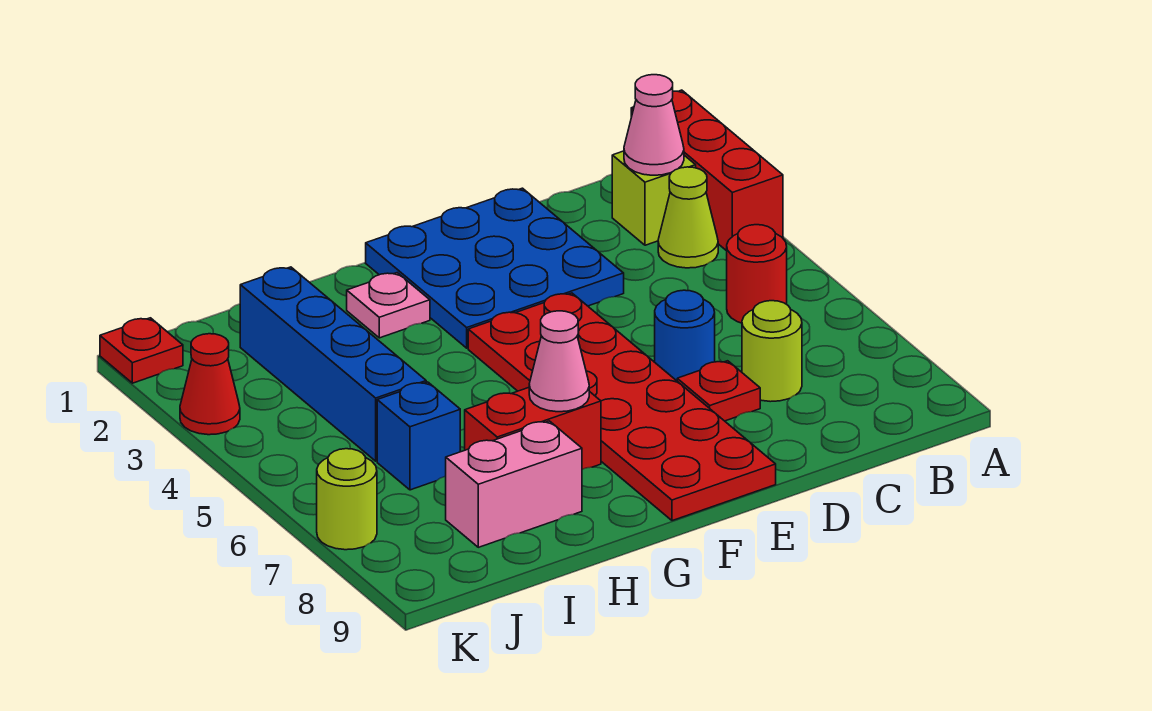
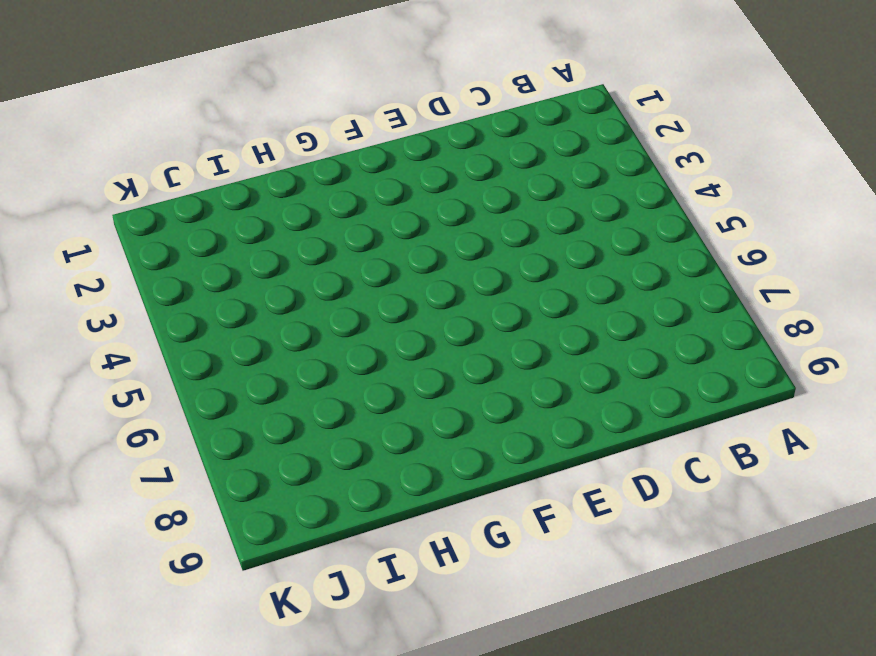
none -> red 1x3 brick [631,90,783,251]
none -> lime 1x1 brick [612,151,696,245]
none -> lime 1x1 cone [658,167,718,268]

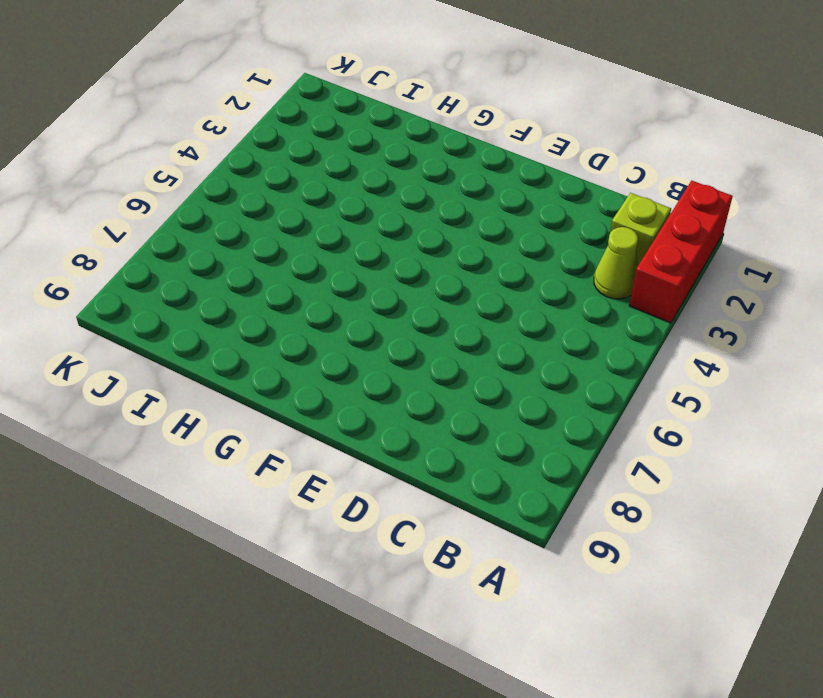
none -> red 1x1 round brick [727,225,787,323]
none -> lime 1x1 round brick [742,301,802,402]
none -> blue 3x3 plate [366,188,624,348]

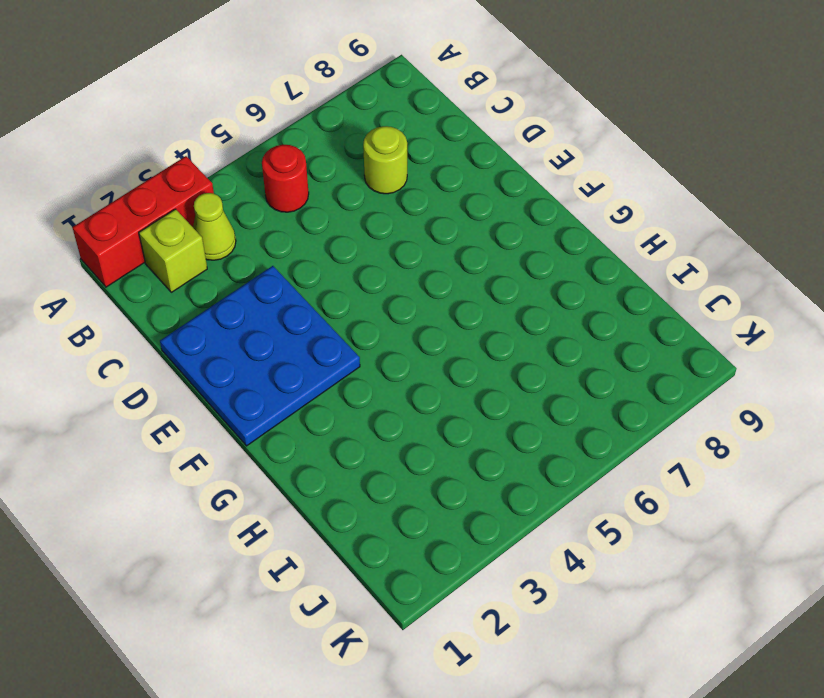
none -> blue 1x1 round brick [655,290,715,381]
none -> red 1x1 plate [677,361,760,421]
none -> red 2x6 plate [468,293,776,521]

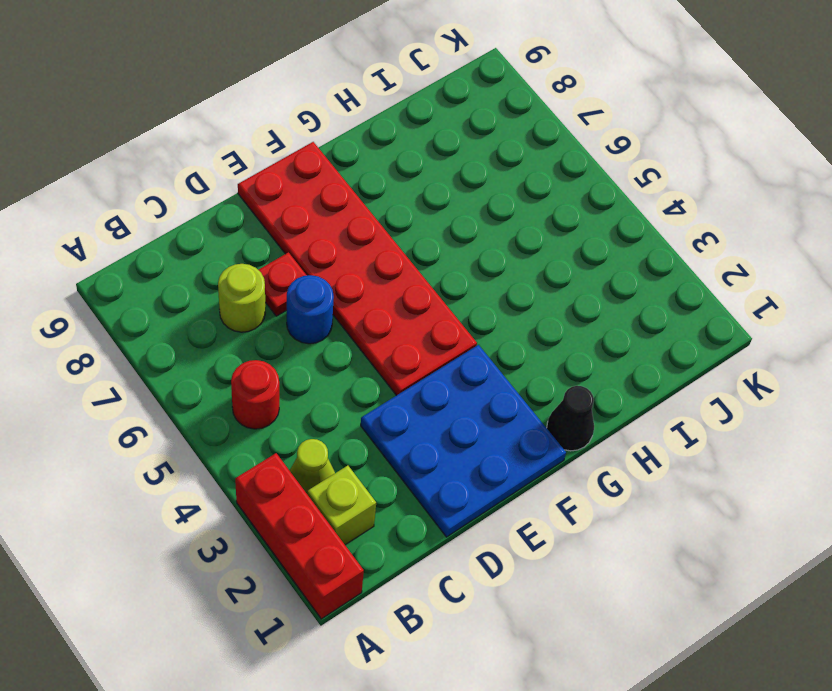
black 1x1 cone [547,386,594,451] -> none
none -> pink 1x1 plate [347,273,430,338]
none -> red 1x2 brick [465,388,601,469]
none -> pink 1x2 brick [446,421,582,547]

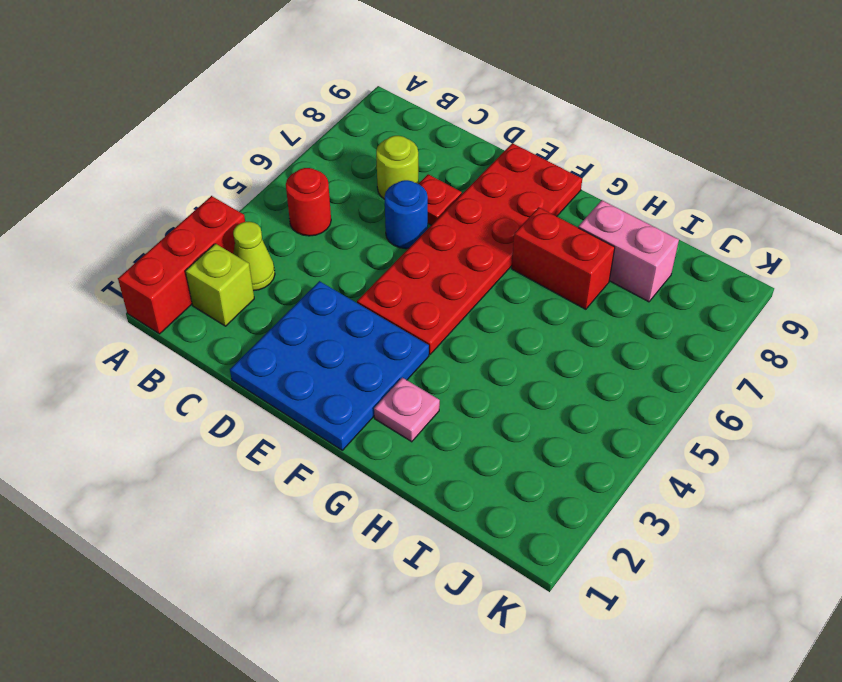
none -> blue 1x4 brick [240,267,426,461]
none -> blue 1x1 brick [377,382,460,490]
none -> red 1x1 plate [100,318,183,383]

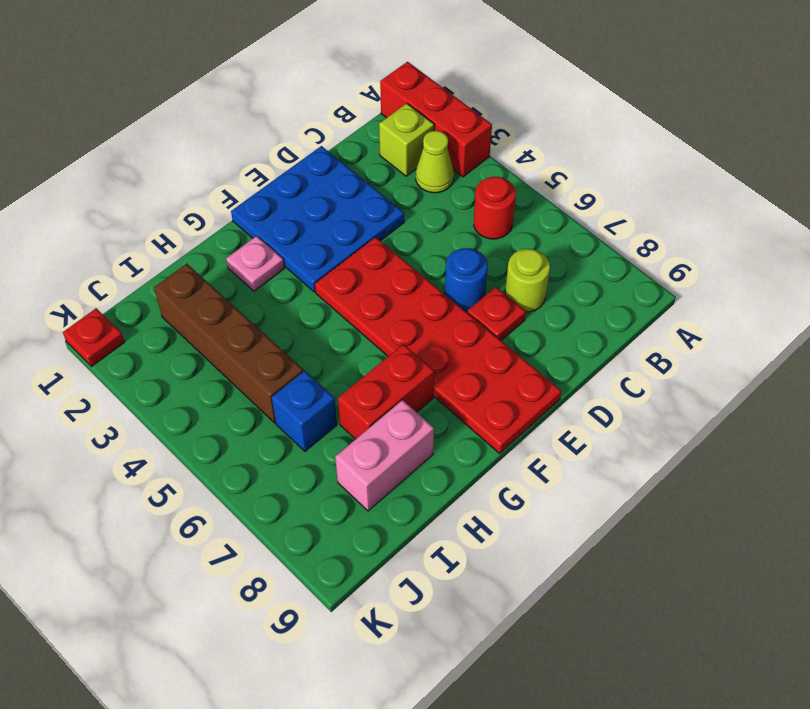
brown 1x4 brick [154,264,303,423] -> blue 1x4 brick [240,267,426,461]
none -> red 1x1 cone [180,334,240,435]
none -> lime 1x1 round brick [317,449,377,550]
none -> pink 1x1 cone [624,75,684,175]

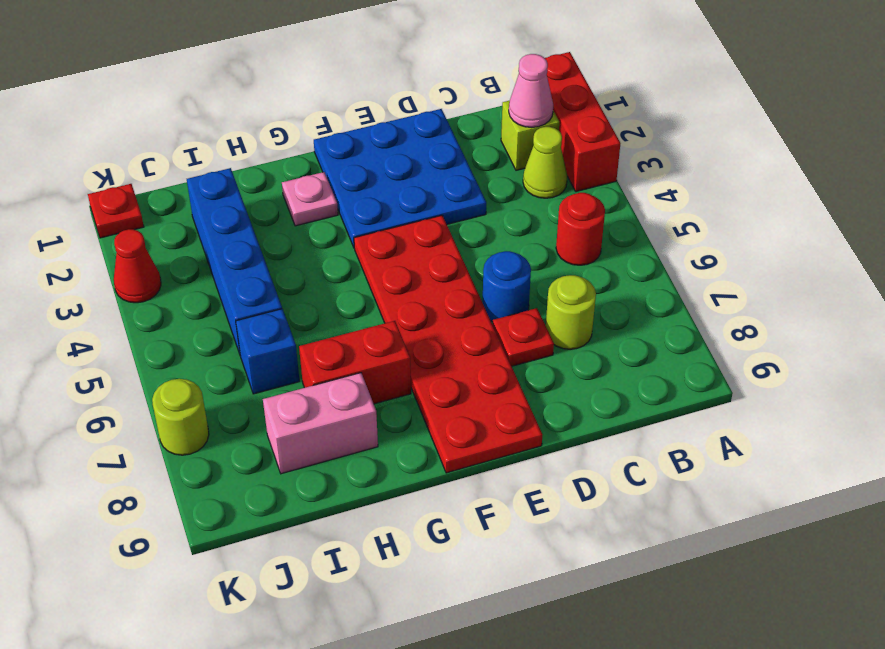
none -> pink 1x1 cone [529,311,589,412]

